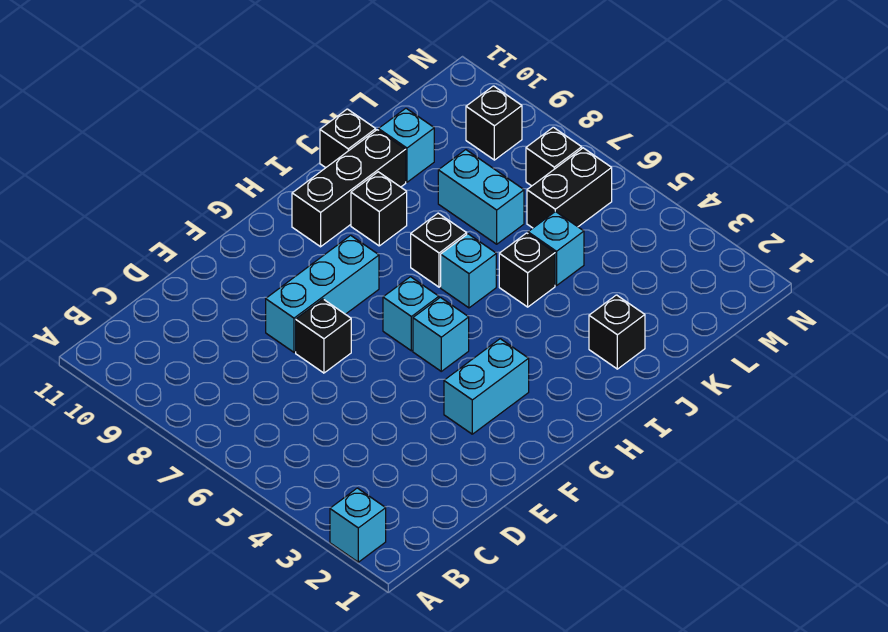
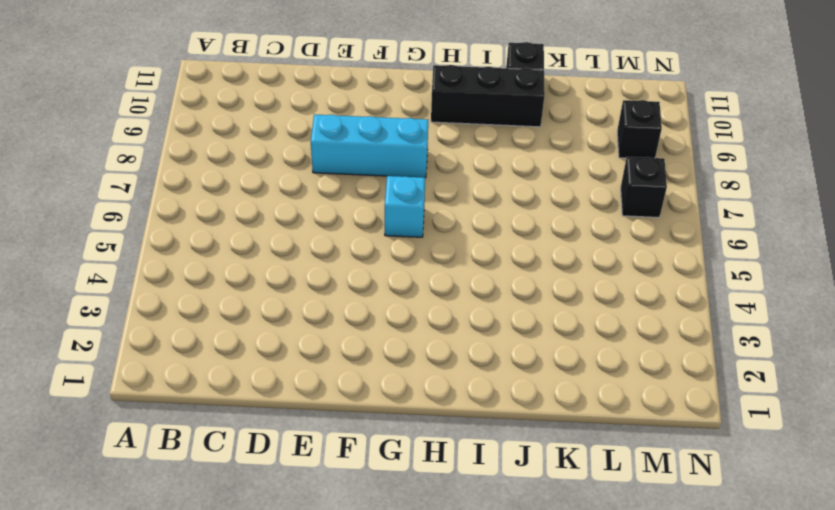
none -> cyan 1x1 brick [330,488,386,562]
none -> black 1x1 brick [296,299,351,373]
none -> cyan 1x2 brick [444,339,529,434]

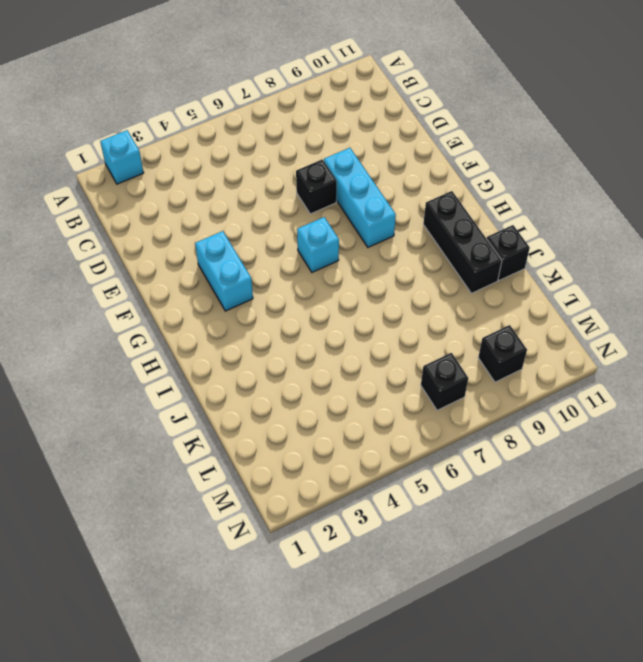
none -> cyan 1x1 brick [413,297,469,371]
none -> cyan 1x1 brick [441,234,496,308]
none -> black 1x1 brick [411,213,467,287]

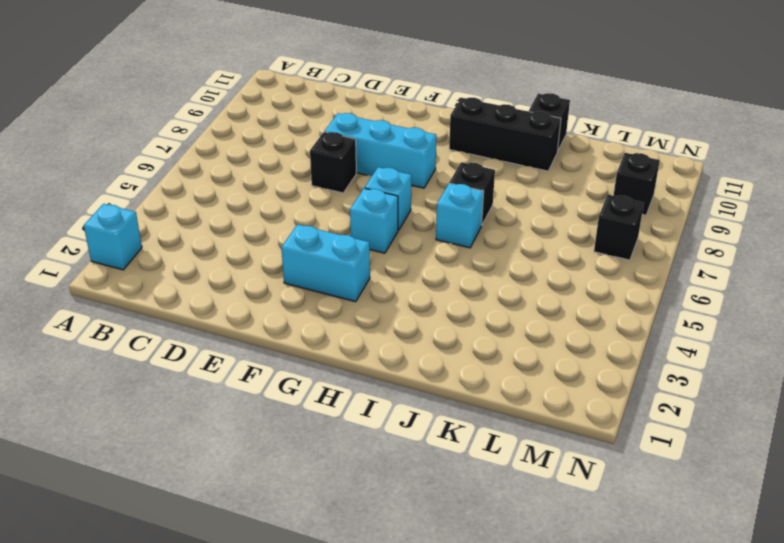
none -> black 1x1 brick [351,172,407,246]
none -> black 1x1 brick [589,295,645,369]
none -> black 1x1 brick [499,233,555,307]

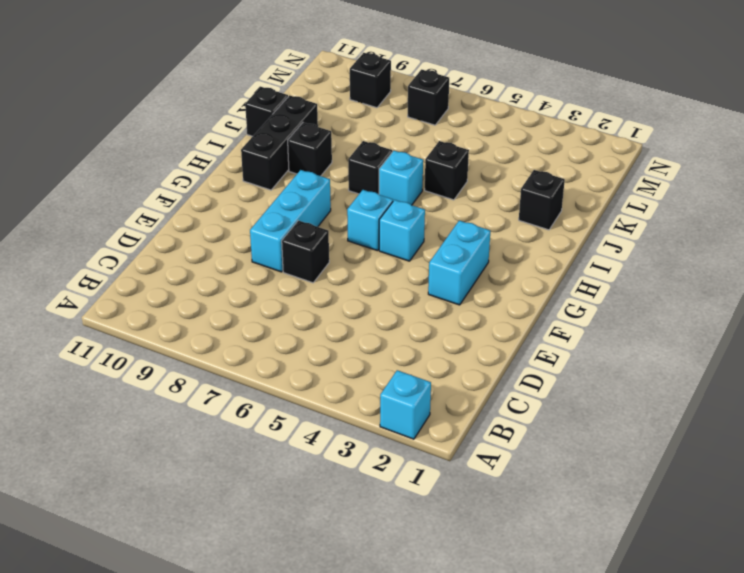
none -> cyan 1x1 brick [528,211,584,286]
none -> cyan 1x2 brick [438,150,524,244]
none -> cyan 1x1 brick [379,108,434,182]

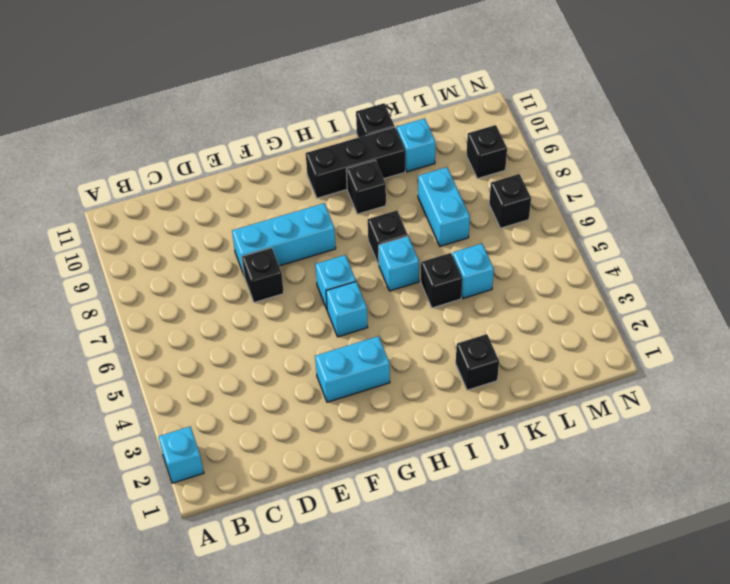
none -> black 1x2 brick [527,148,612,228]

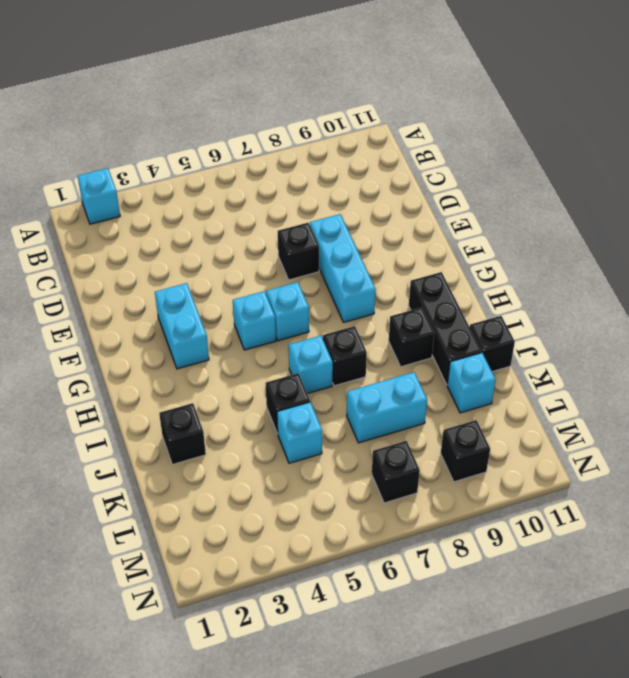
none -> black 1x2 brick [527,148,612,228]

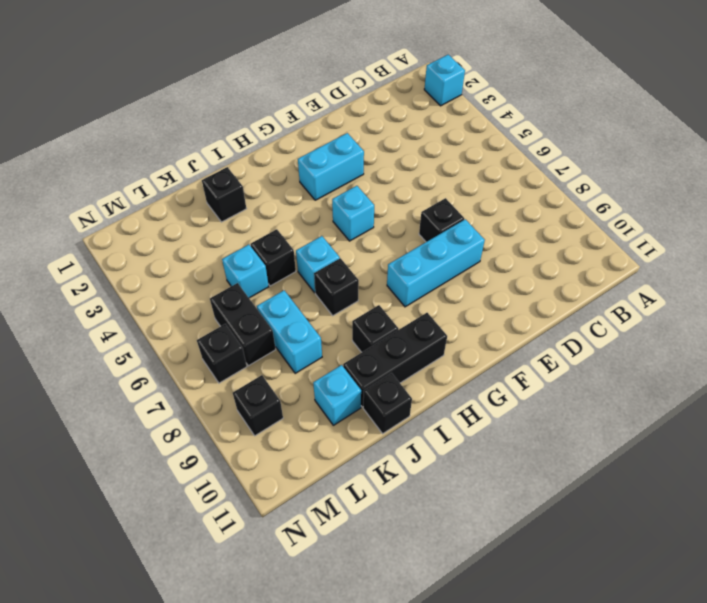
black 1x2 brick [210,283,276,366] -> black 1x2 brick turned to [527,148,612,228]
none -> cyan 1x1 brick [383,277,439,351]

